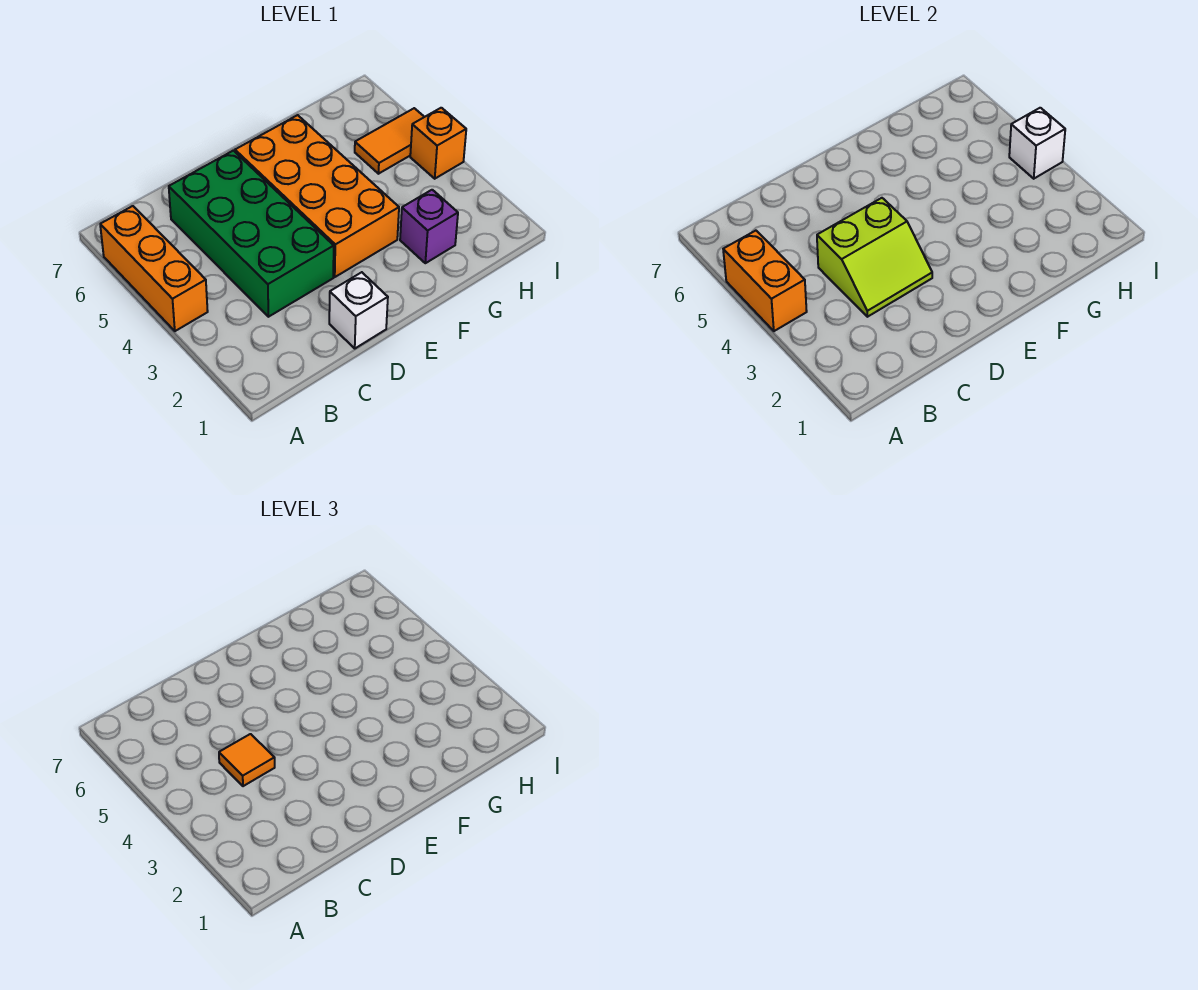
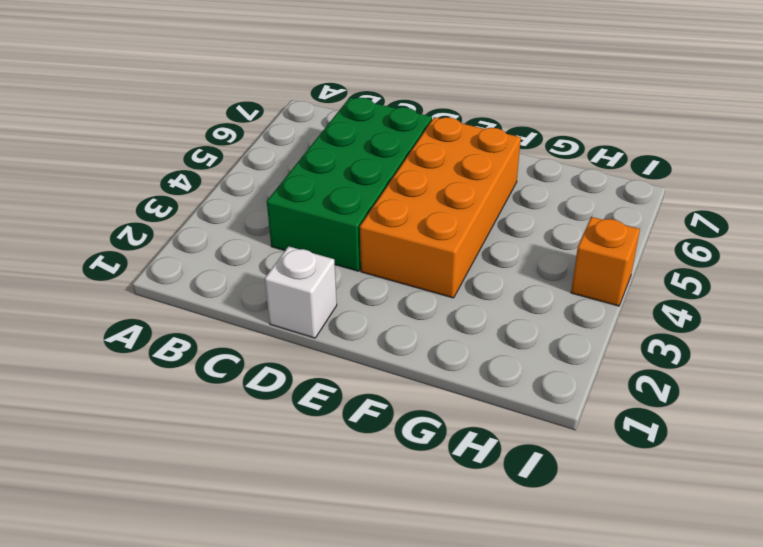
none -> orange 1x3 brick [100,206,208,331]
none -> purple 1x1 brick [400,190,458,263]

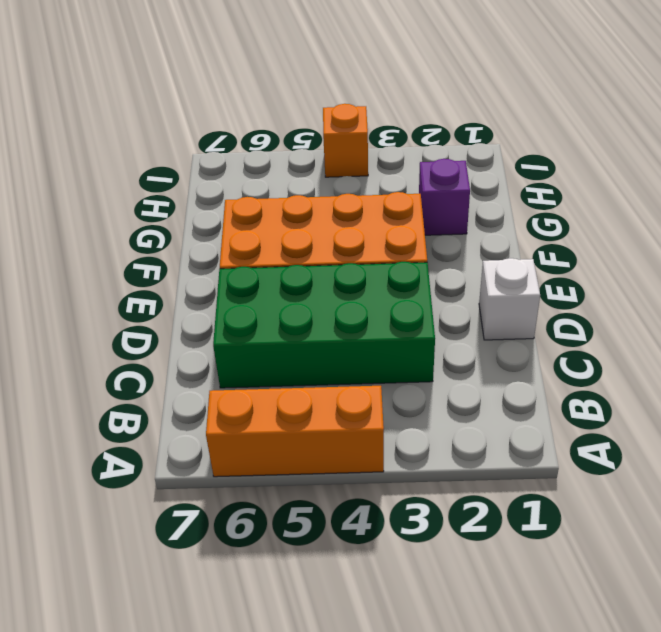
none -> orange 1x2 tile [355,108,424,174]
none -> orange 1x2 brick [723,231,807,331]

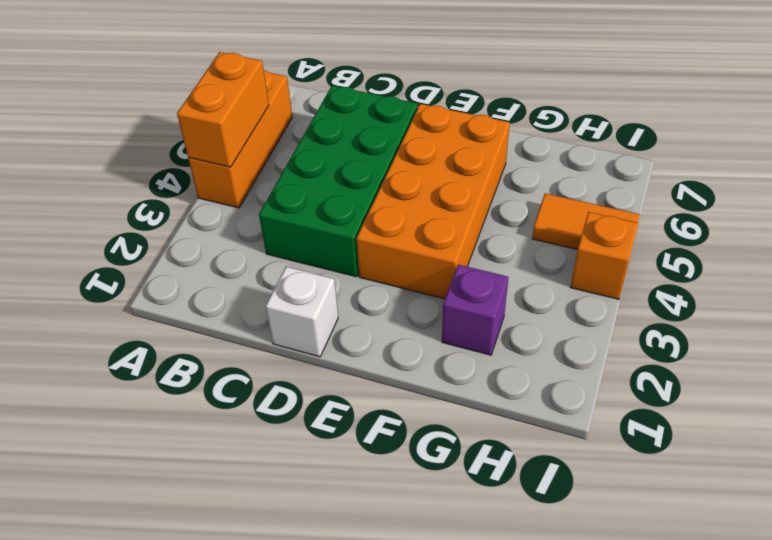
none -> lime 2x2 slope [817,198,932,317]
none -> white 1x1 brick [1009,108,1065,179]

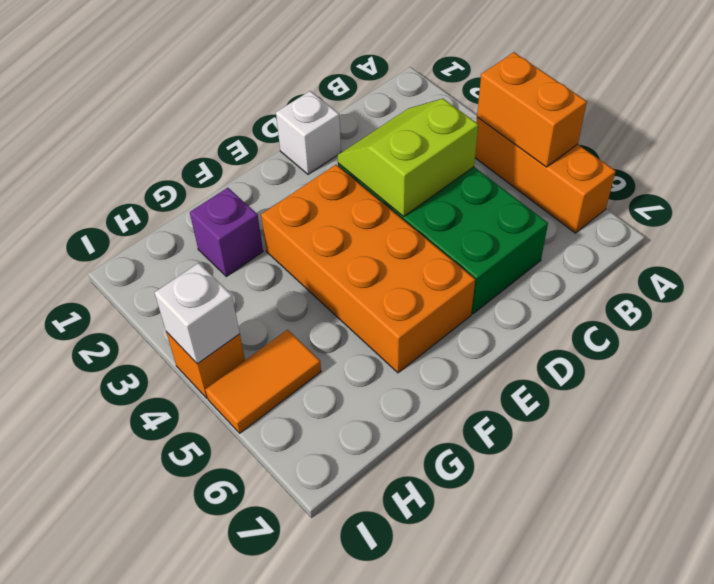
none -> orange 1x1 tile [219,734,275,786]

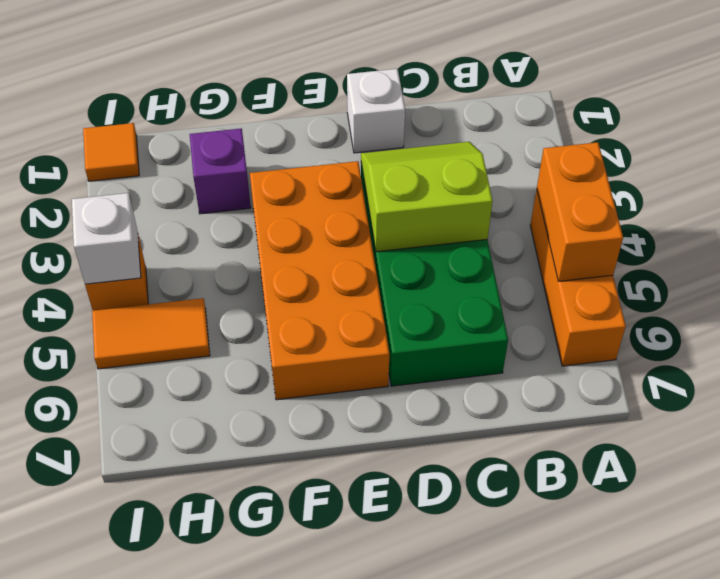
orange 1x1 tile [83,123,139,181] -> orange 1x1 tile moved to [219,734,275,786]

